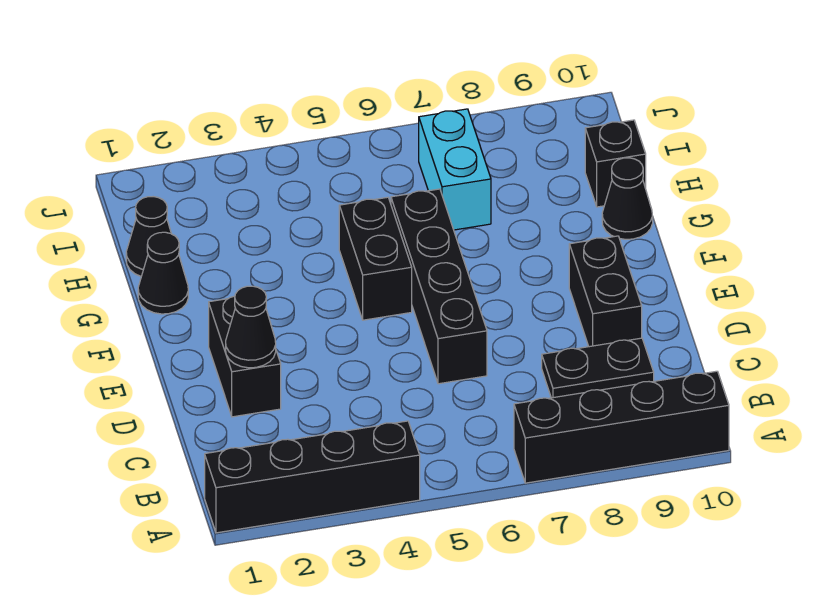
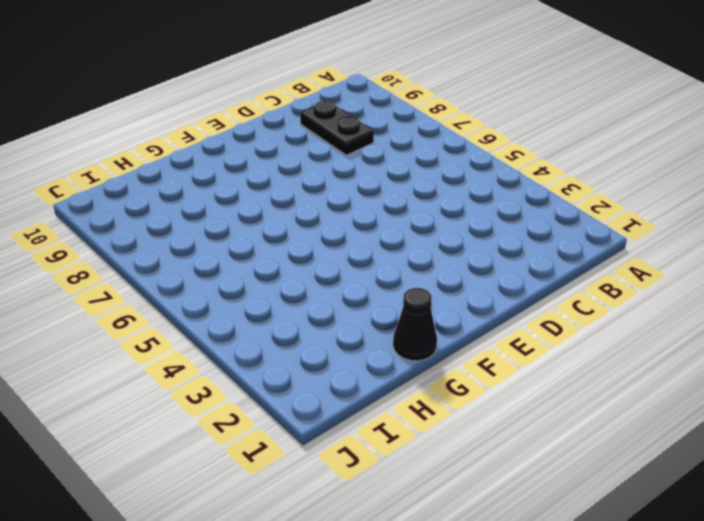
none -> black 1x4 brick [205,421,420,533]
none -> black 1x4 brick [514,371,729,483]
none -> black 1x2 brick [209,296,281,417]

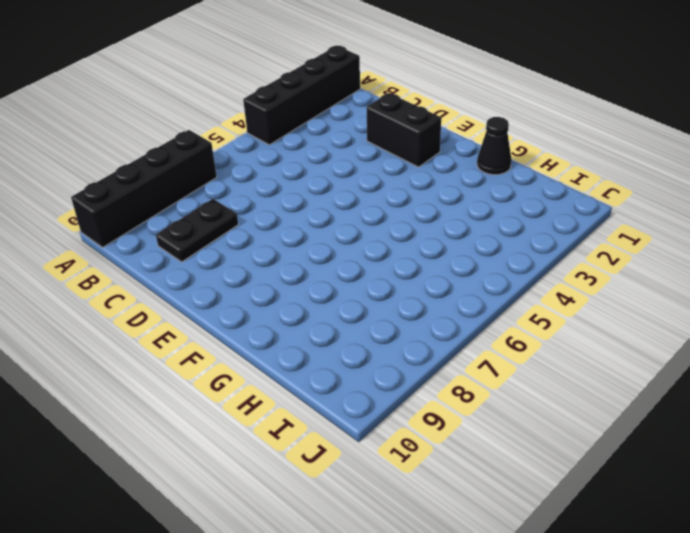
none -> black 1x4 brick [391,189,487,384]
none -> black 1x2 brick [569,236,642,347]
none -> black 1x2 brick [339,197,412,320]

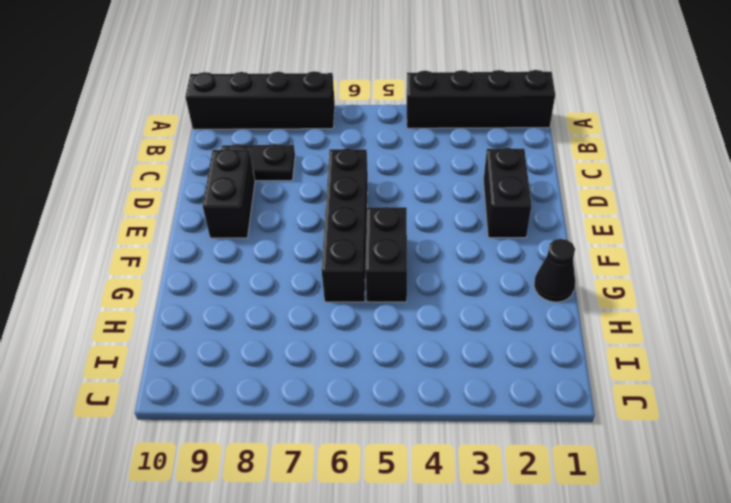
none -> black 1x1 cone [602,158,653,239]
none -> black 1x1 cone [126,197,171,276]
none -> cyan 1x2 brick [419,109,491,230]

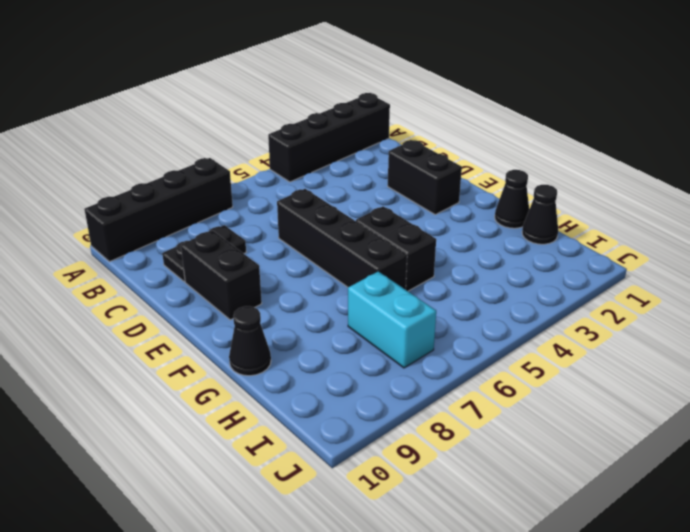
none -> black 1x1 brick [585,120,646,207]
none -> black 1x1 cone [226,286,276,368]

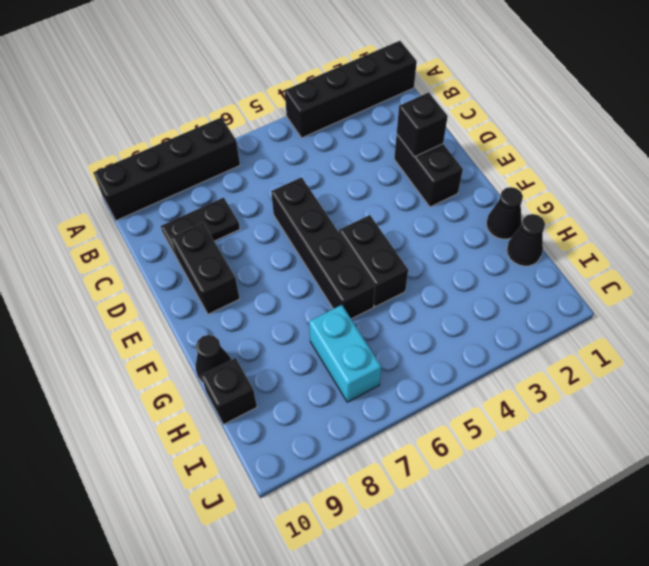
black 1x1 brick [397,92,448,157] -> black 1x1 cone [226,286,276,368]

